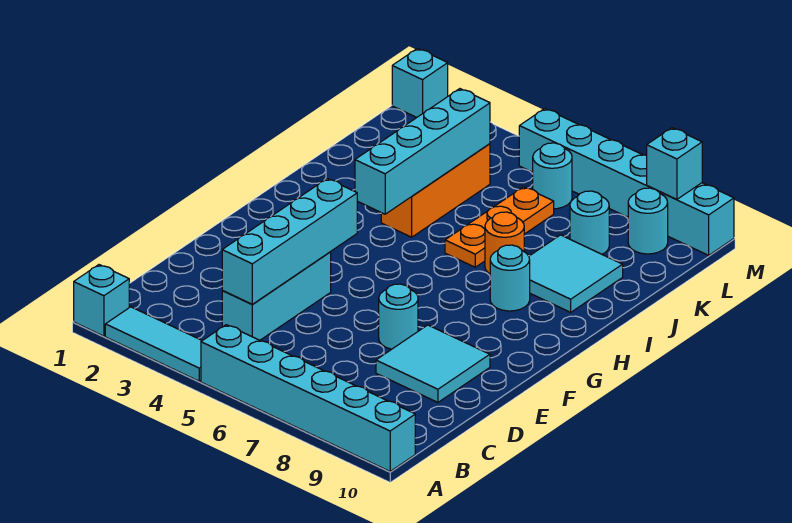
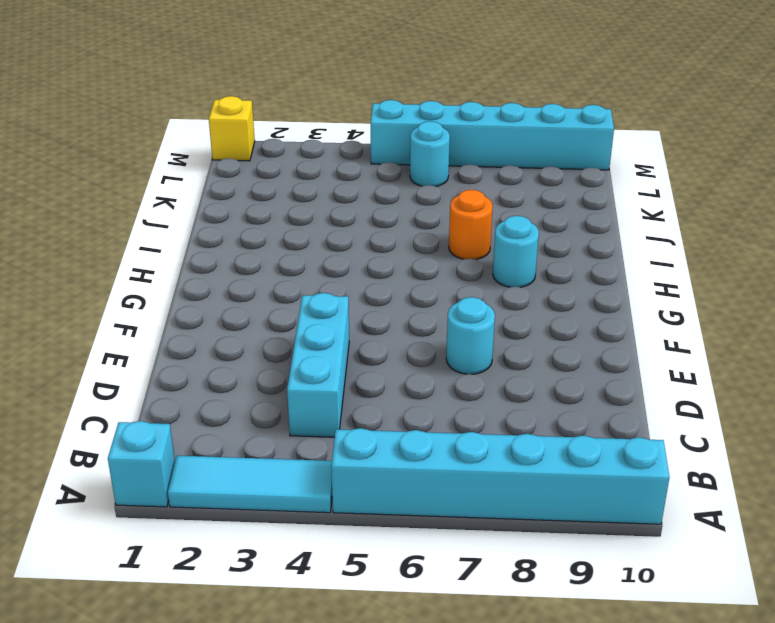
yellow 1x1 brick [209,96,255,161] -> cyan 1x1 brick [392,48,448,118]
none -> cyan 2x2 tile [376,325,490,402]
none -> orange 1x3 brick [381,144,490,237]
none -> orange 1x3 plate [445,187,554,267]

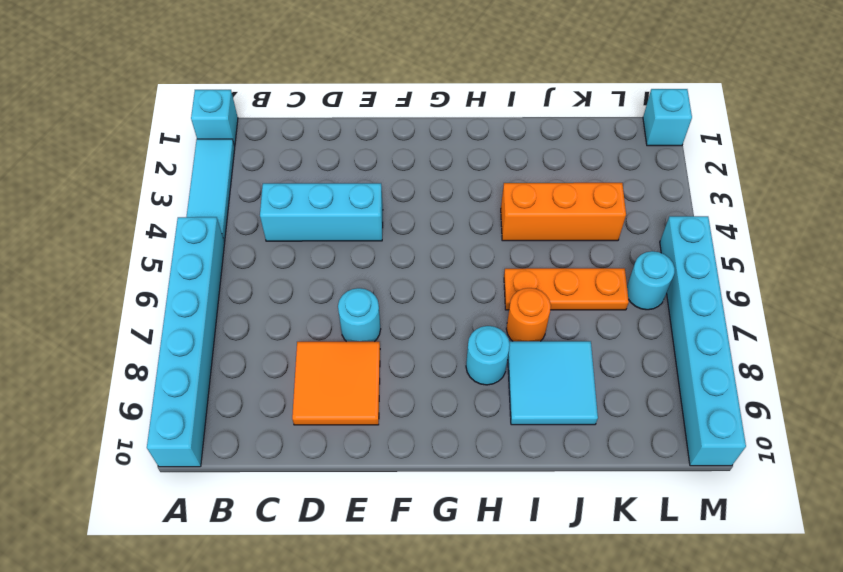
orange 2x2 tile [292,342,380,425] -> cyan 2x2 tile [376,325,490,402]
none -> cyan 1x1 round brick [570,191,609,254]
none -> cyan 1x1 round brick [628,188,668,254]
none -> cyan 1x4 brick [222,179,357,304]

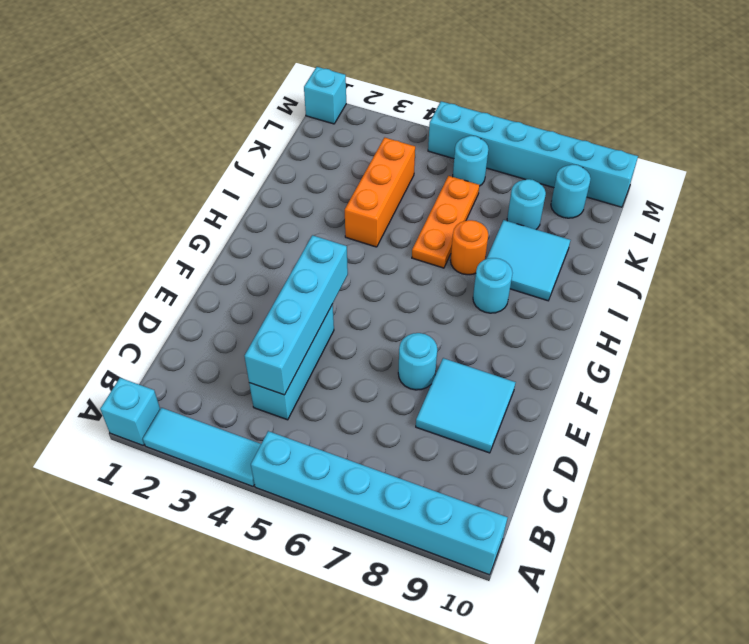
none -> cyan 1x4 brick [355,89,490,214]
none -> cyan 1x1 brick [647,128,702,200]

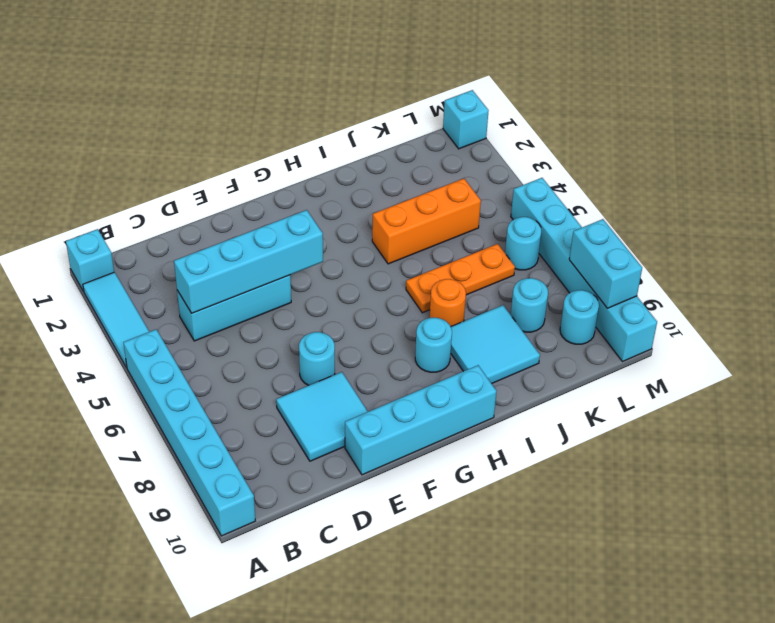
cyan 1x4 brick [345,365,497,475] -> cyan 1x4 brick moved to [355,89,490,214]
cyan 1x2 brick [569,219,642,308] -> cyan 1x1 brick [647,128,702,200]

